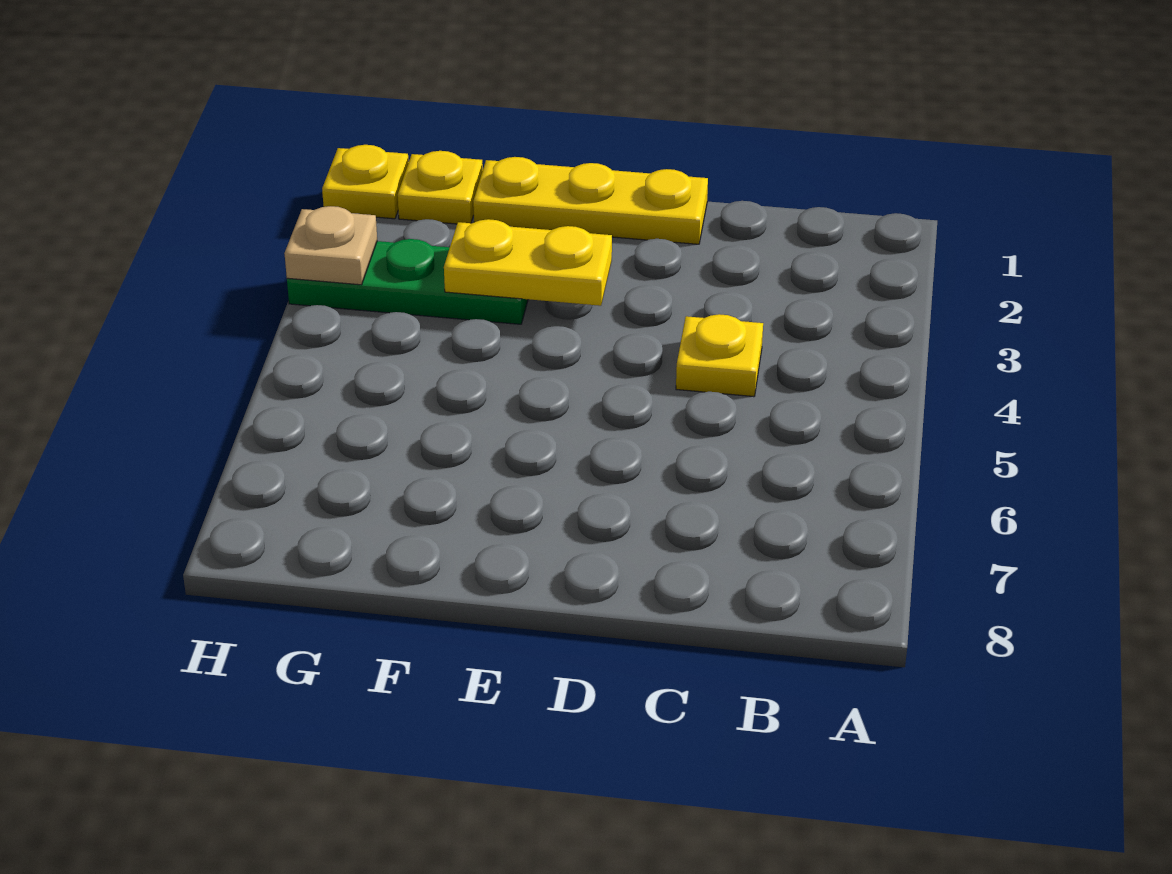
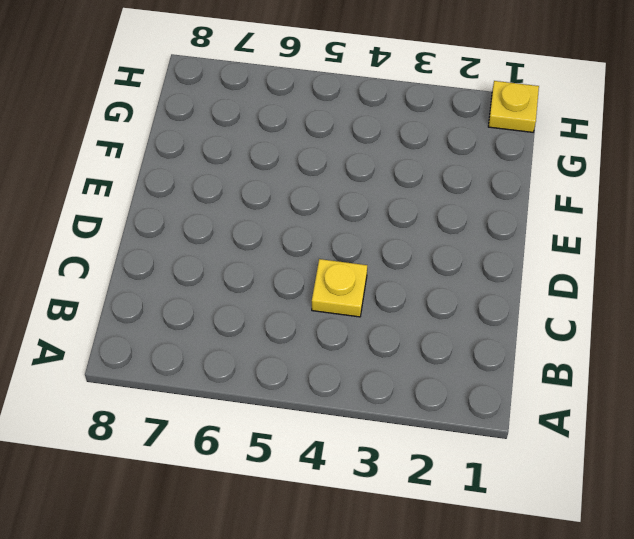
none -> yellow 1x3 plate [473,157,708,244]
none -> green 1x3 plate [287,239,528,324]

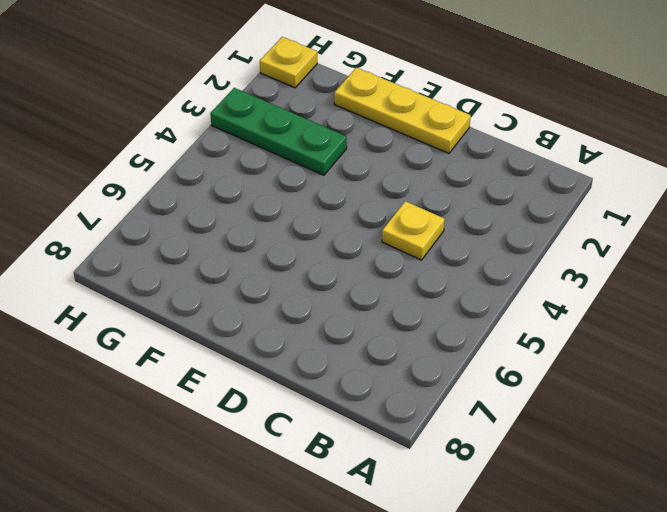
none -> yellow 1x1 plate [398,151,483,224]
none -> yellow 1x2 plate [444,219,612,306]

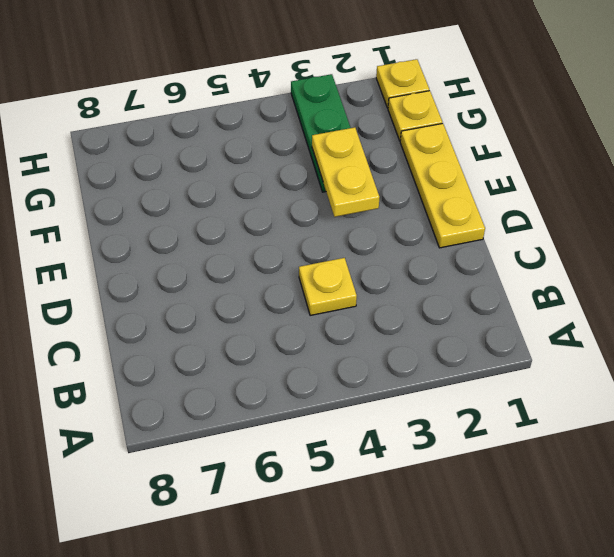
none -> tan 1x1 plate [284,206,377,285]

